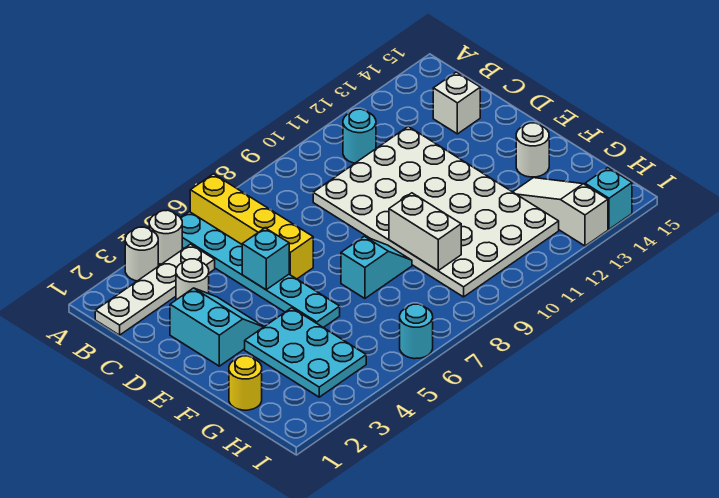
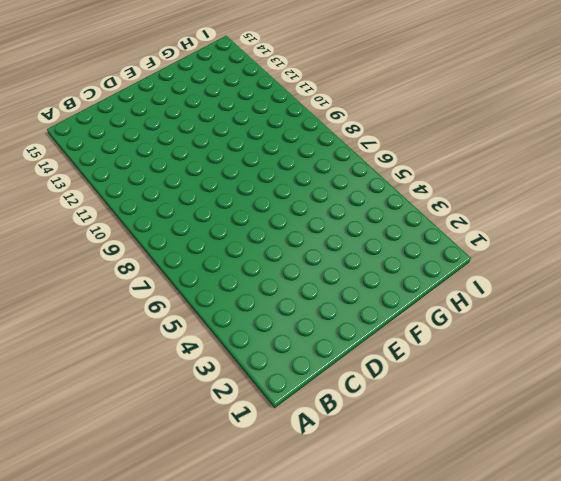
none -> white 1x1 round brick [125,227,158,281]
none -> white 1x1 round brick [149,210,182,264]
none -> cyan 1x6 plate [181,212,340,328]

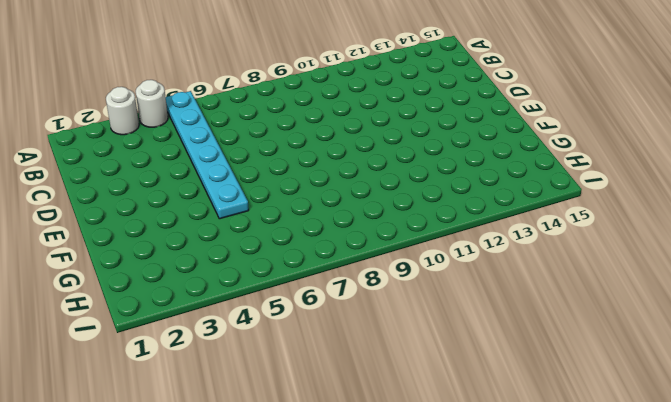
none -> yellow 1x4 brick [190,174,313,279]
none -> white 1x4 plate [95,244,215,335]
none -> cyan 1x1 round brick [343,109,376,163]

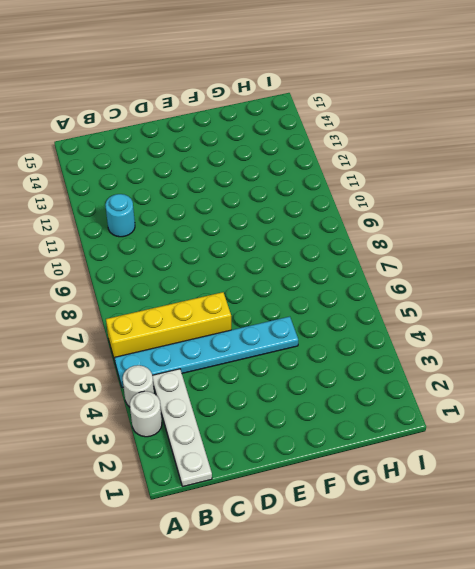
none -> white 1x1 round brick [176,259,209,300]
none -> white 4x6 plate [313,126,559,297]
none -> white 1x1 brick [433,72,480,134]

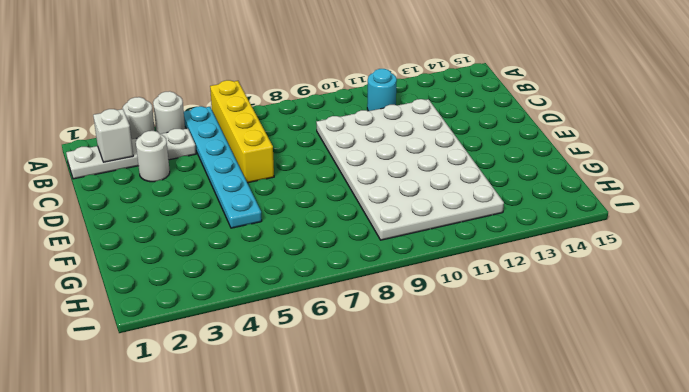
white 1x1 brick [93,109,133,162] -> white 1x1 brick moved to [433,72,480,134]
none -> cyan 2x2 slope [170,288,264,366]
none -> cyan 2x3 plate [245,308,366,397]
none -> cyan 1x2 slope [341,236,412,298]

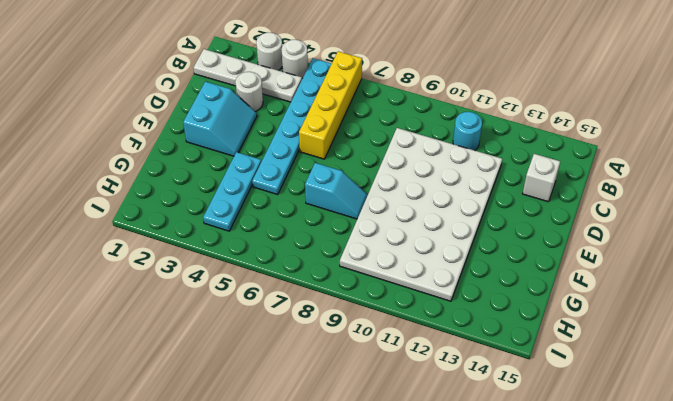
cyan 1x3 plate [203,152,261,231] -> cyan 2x3 plate [245,308,366,397]
none -> white 1x1 round brick [516,123,549,177]
none -> yellow 1x1 round brick [229,356,262,410]
none -> white 1x3 slope [513,178,608,246]

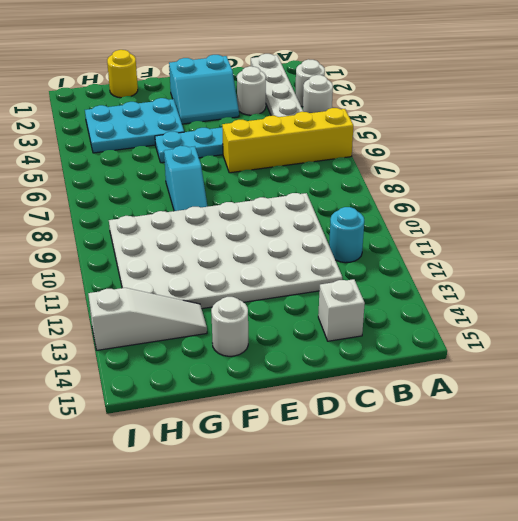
none -> cyan 1x1 round brick [400,304,433,359]
none -> cyan 1x1 brick [585,168,632,229]
none -> cyan 1x1 brick [242,228,289,290]

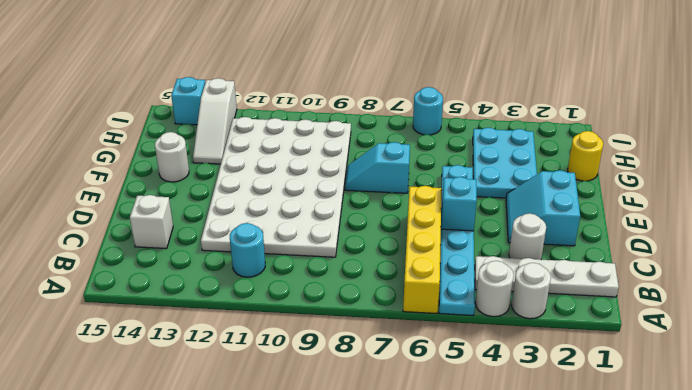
none -> white 1x2 brick [389,193,461,270]

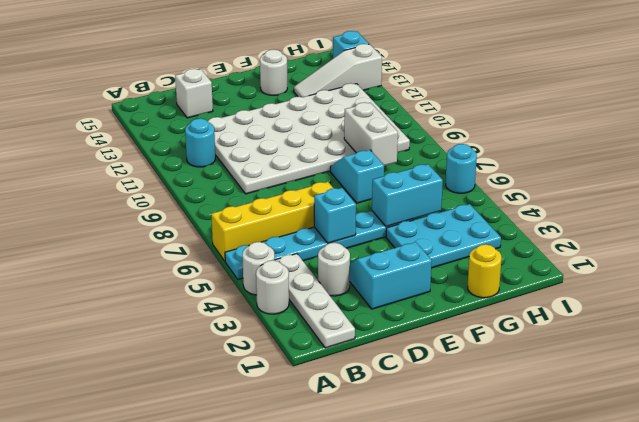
cyan 1x2 brick [372,164,443,227] -> none
white 1x2 brick [344,102,398,166] -> white 1x2 brick turned to [389,193,461,270]

